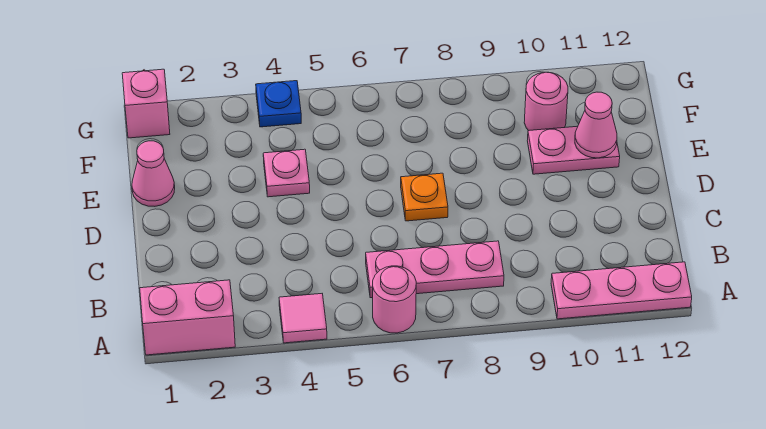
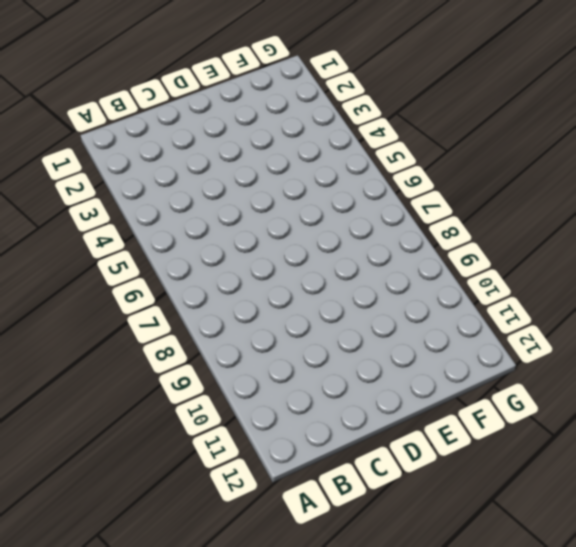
none -> pink 1x2 brick [140,280,235,355]
none -> pink 1x1 tile [279,294,327,343]
none -> pink 1x1 round brick [373,266,416,333]

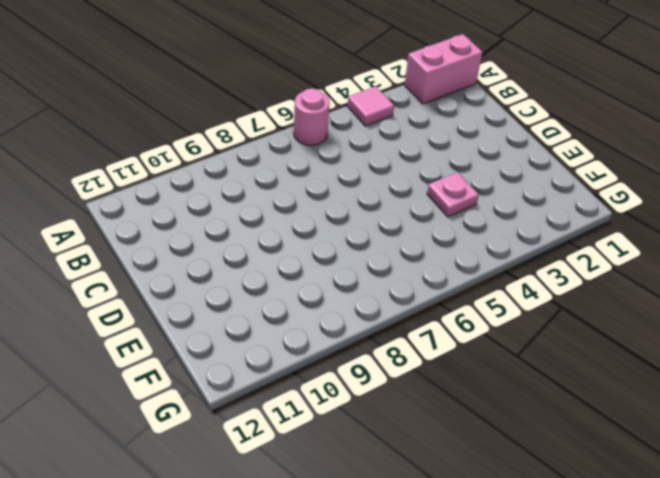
none -> pink 1x3 plate [551,262,692,319]
none -> pink 1x3 plate [366,241,504,298]
none -> orange 1x1 plate [401,173,448,221]

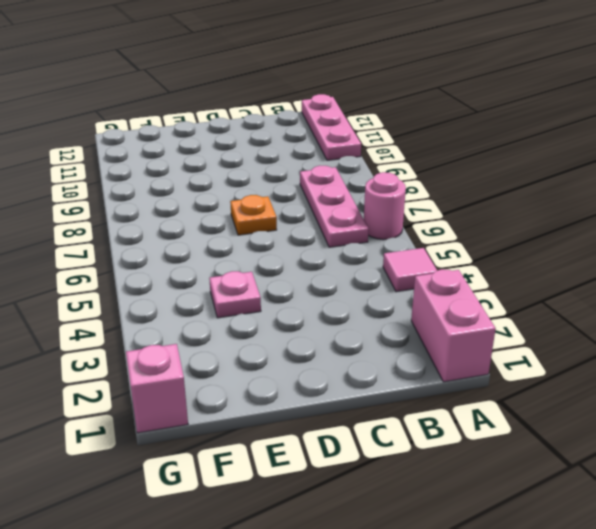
none -> pink 1x1 cone [132,141,175,206]
none -> pink 1x2 plate [527,126,620,174]
none -> pink 1x1 round brick [524,72,568,131]

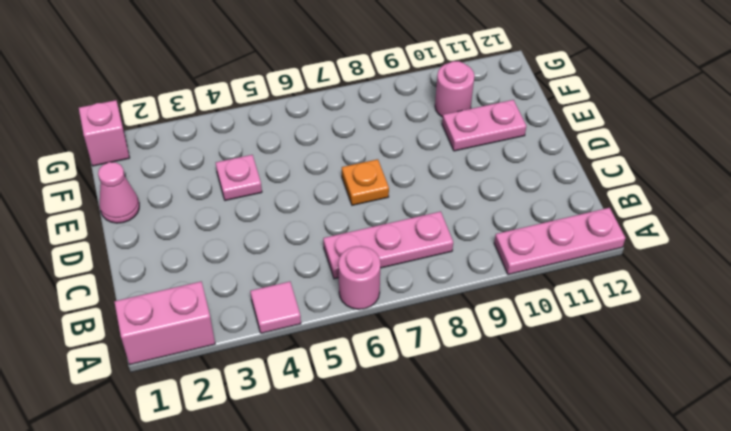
none -> blue 1x1 plate [256,81,301,127]
none -> pink 1x1 cone [575,92,617,158]

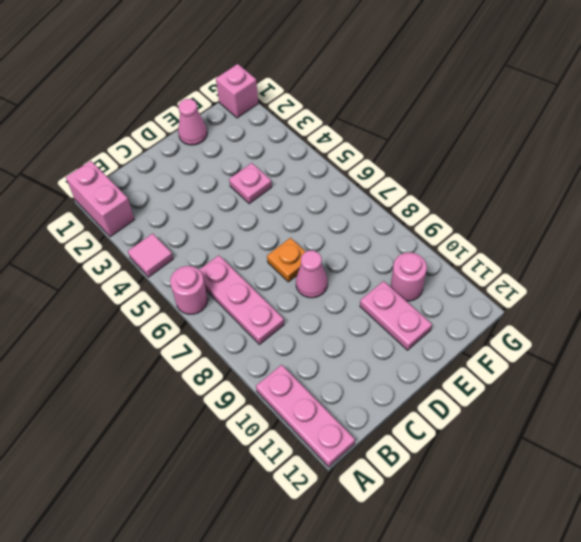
pink 1x1 cone [296,251,328,298] -> pink 1x1 cone moved to [575,92,617,158]
none -> blue 1x1 plate [256,81,301,127]

